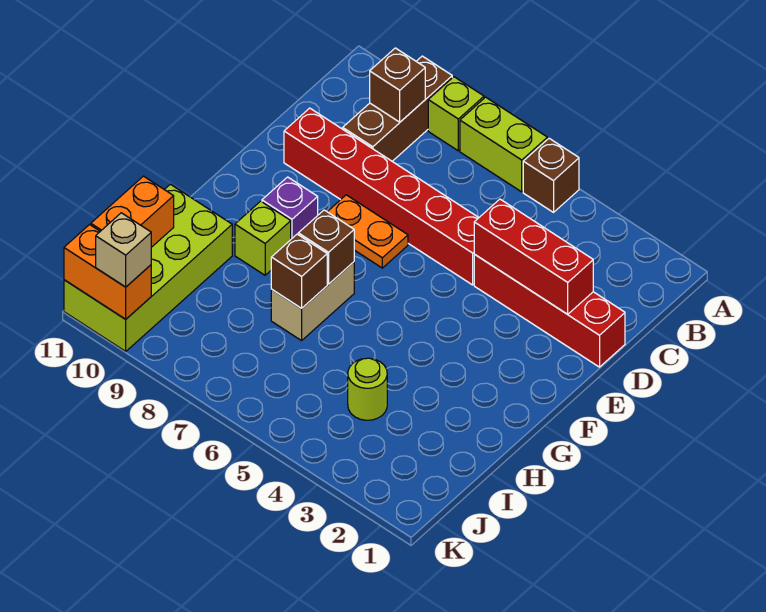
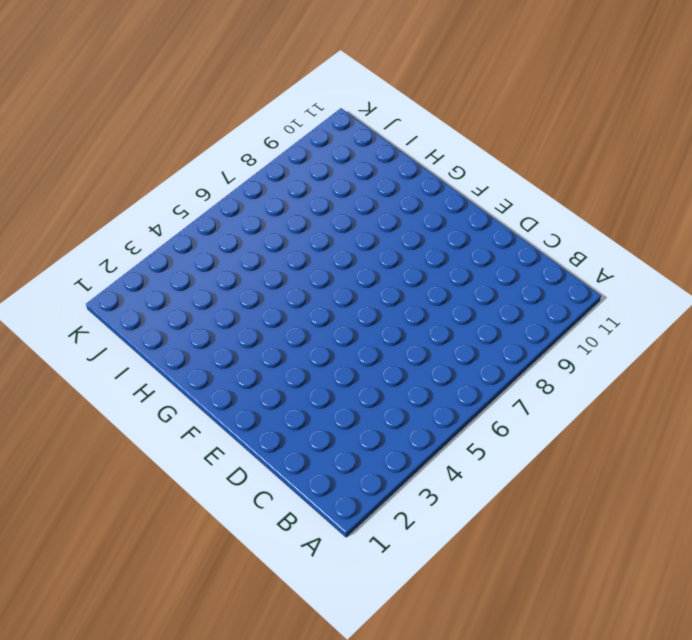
none -> brown 1x1 brick [523,138,579,212]
none -> lime 1x2 brick [460,97,547,192]
none -> lime 1x1 brick [428,77,484,151]

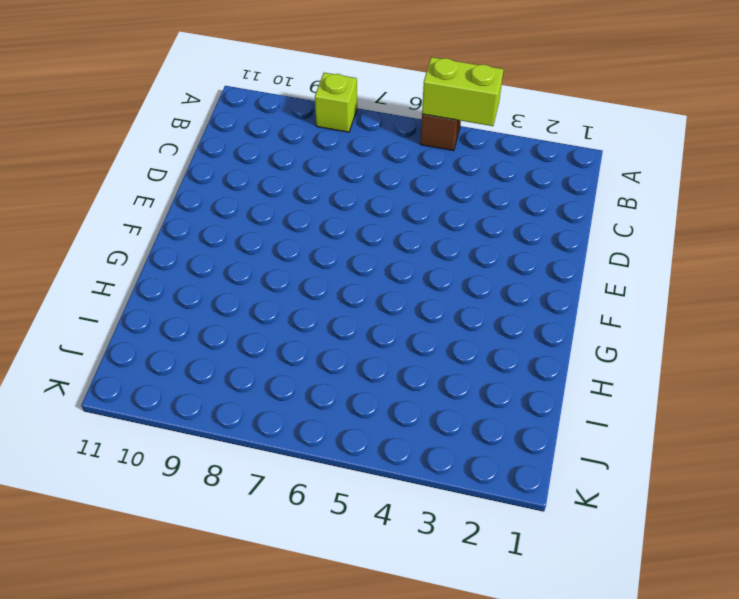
lime 1x2 brick [422,57,504,126] -> lime 1x2 brick moved to [460,97,547,192]
none -> brown 1x3 brick [343,56,452,161]
none -> red 1x4 brick [474,254,625,367]
none -> red 1x6 brick [284,108,479,285]

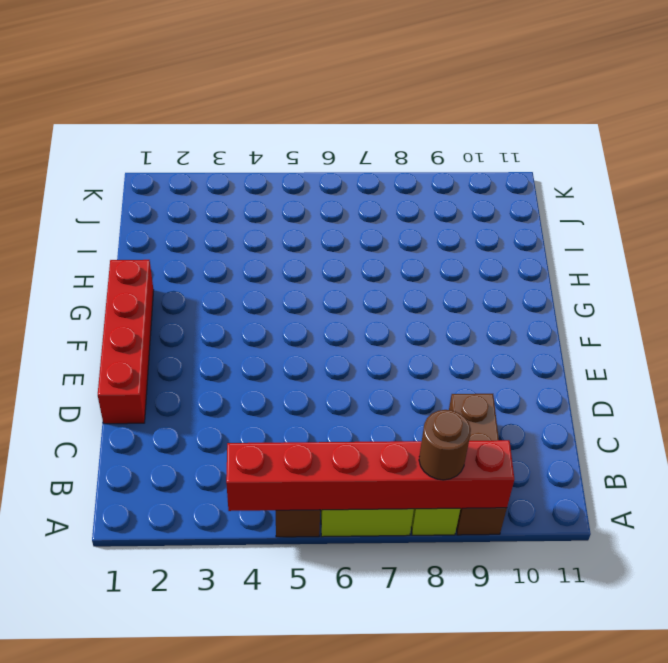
red 1x6 brick [226,440,514,511] -> red 1x6 brick moved to [284,108,479,285]
brown 1x1 round brick [419,410,471,480] -> none
red 1x4 brick [98,260,154,424] -> red 1x4 brick turned to [474,254,625,367]
none -> orange 1x2 plate [328,195,408,268]
none -> purple 1x1 brick [262,177,318,239]
none -> tan 1x2 brick [271,262,354,341]

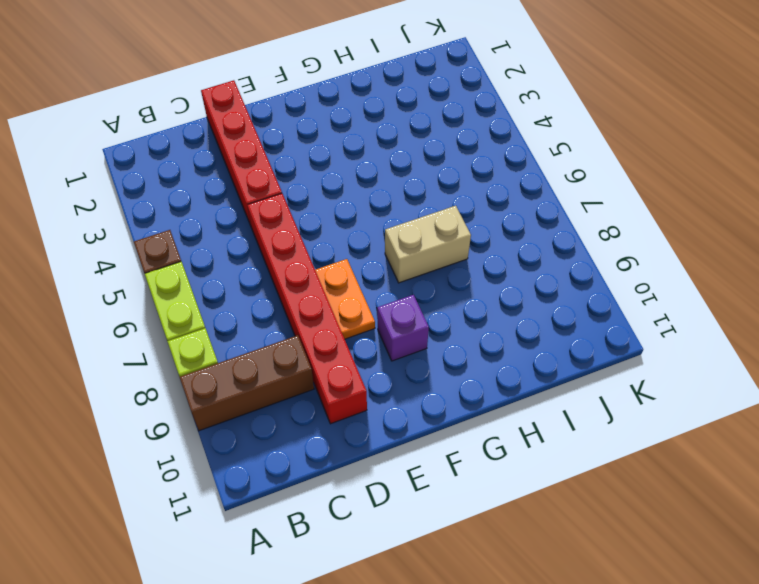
none -> lime 1x1 brick [235,201,291,275]
none -> lime 2x4 brick [64,184,232,351]
none -> lime 1x1 round brick [348,358,387,420]

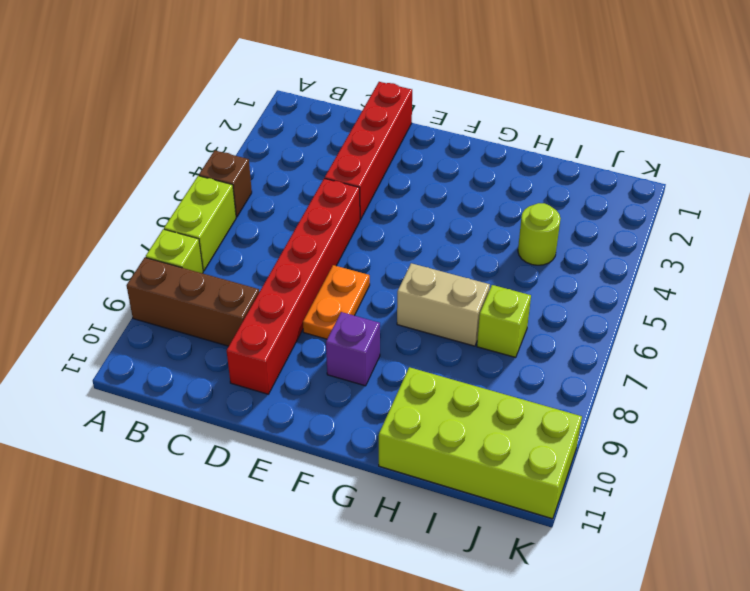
lime 1x1 brick [477,285,531,358] -> lime 1x1 brick moved to [235,201,291,275]
none -> brown 1x1 brick [370,48,425,122]
none -> red 1x3 brick [474,199,593,314]
none -> brown 1x1 brick [298,210,354,284]

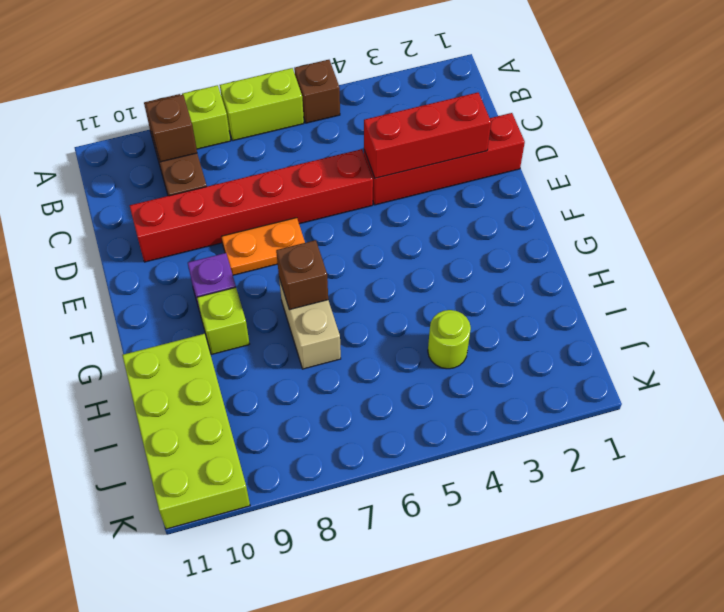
none -> brown 1x1 brick [271,234,327,308]
none -> orange 1x2 brick [91,176,174,247]
none -> orange 1x2 brick [64,225,151,319]

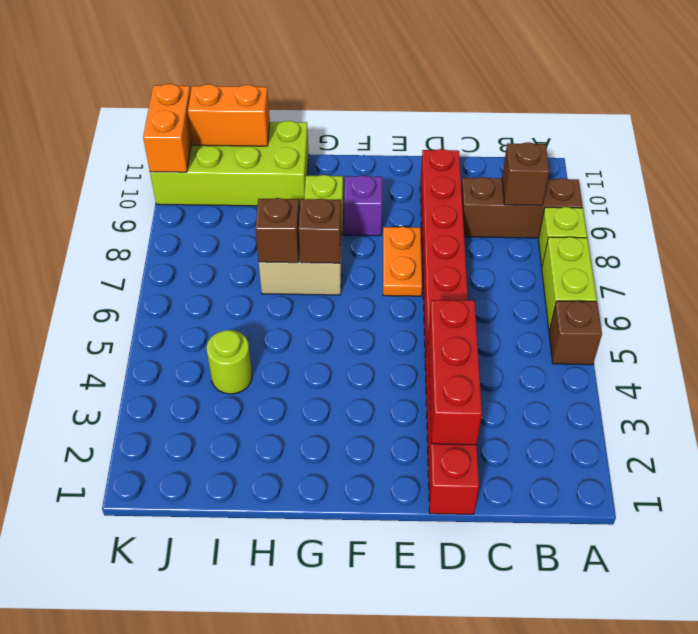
none -> tan 1x1 brick [96,213,151,287]

